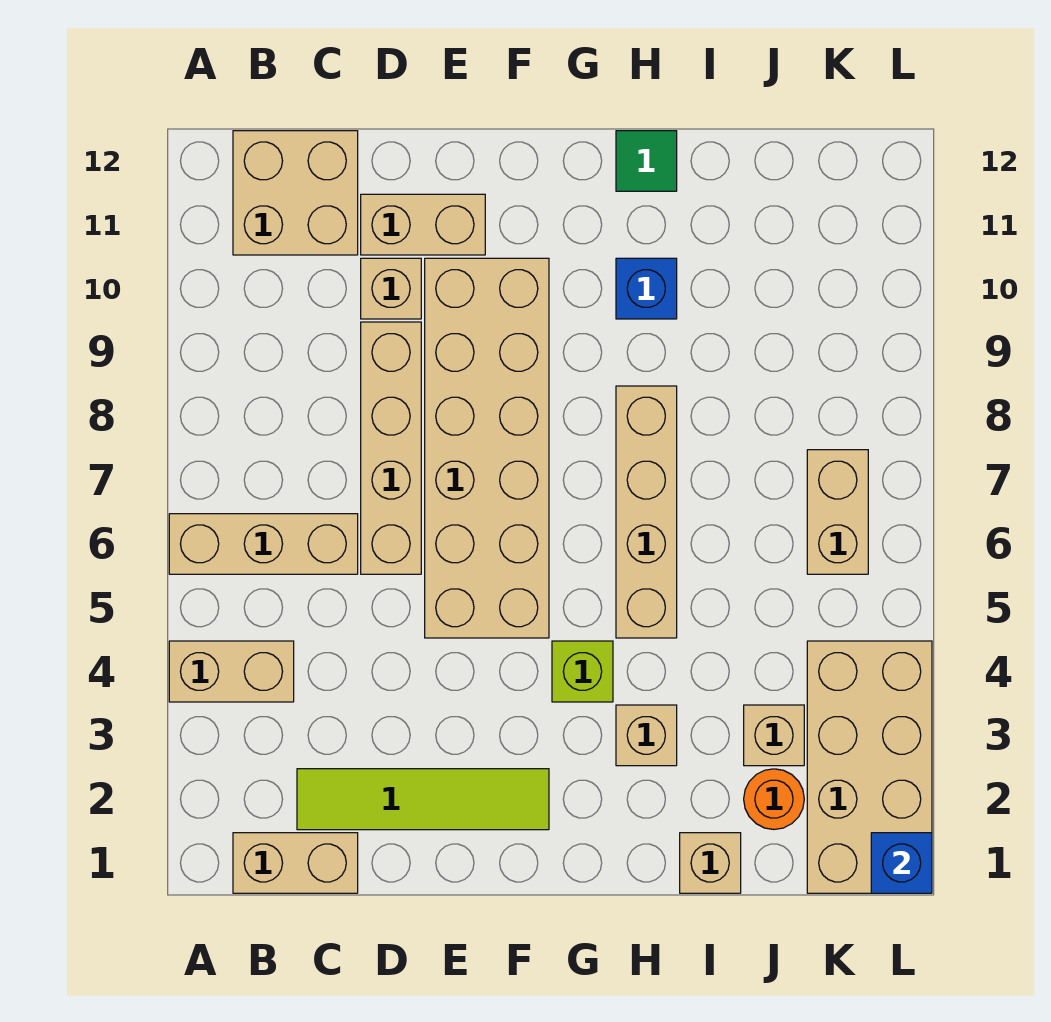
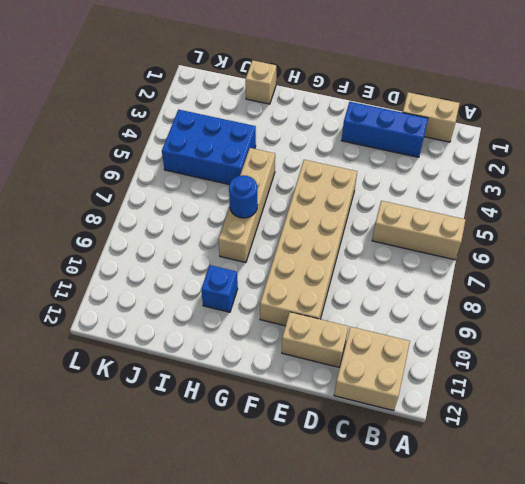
blue 1x3 brick [341,102,428,157] -> lime 1x4 tile [297,769,549,830]
blue 1x1 round brick [229,175,258,218] -> none
blue 2x3 brick [162,110,256,184] -> tan 2x4 brick [807,641,932,893]
none -> tan 1x2 brick [169,641,294,702]
none -> tan 1x4 brick [361,322,421,574]
none -> tan 1x1 brick [361,258,421,319]

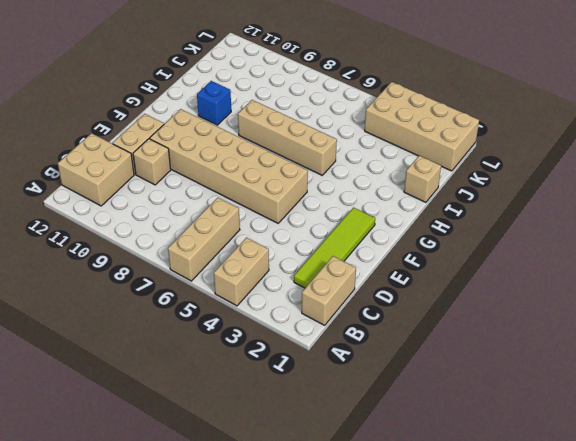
none -> tan 1x4 brick [361,322,421,574]
none -> lime 1x1 brick [552,641,613,702]
none -> tan 1x1 brick [616,705,677,766]

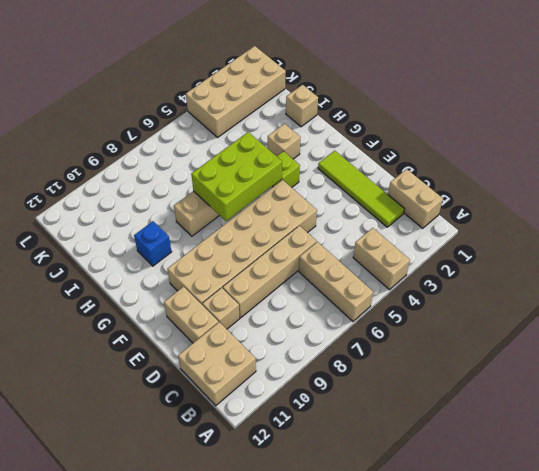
lime 2x3 brick [191,132,282,221] -> none
none -> green 1x1 tile [616,131,677,191]
none -> orange 1x1 round brick [744,769,804,829]
none -> tan 1x1 brick [744,705,804,766]

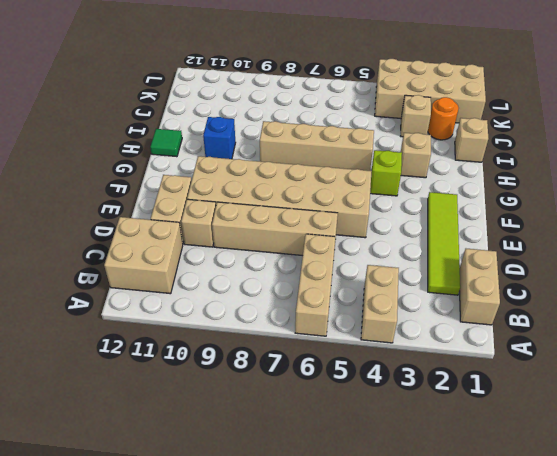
none -> tan 1x2 brick [807,450,868,574]
none -> blue 1x1 brick [871,833,932,893]

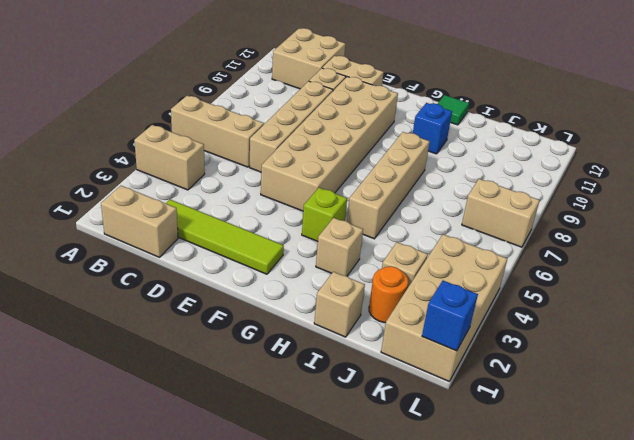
tan 1x2 brick [462,179,540,247] -> tan 1x2 brick turned to [807,450,868,574]

